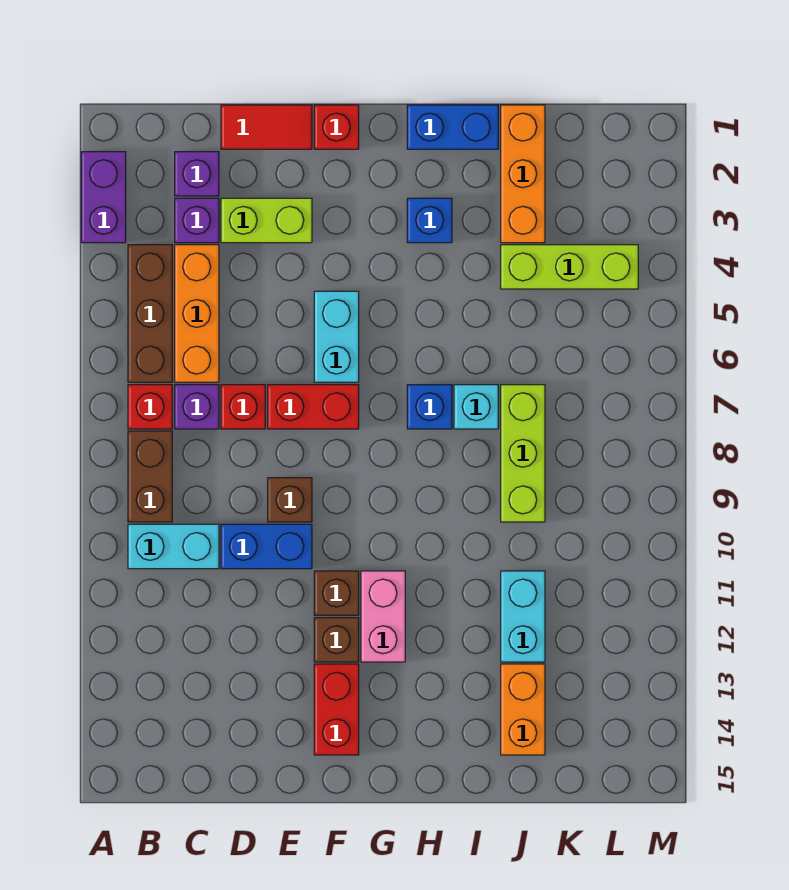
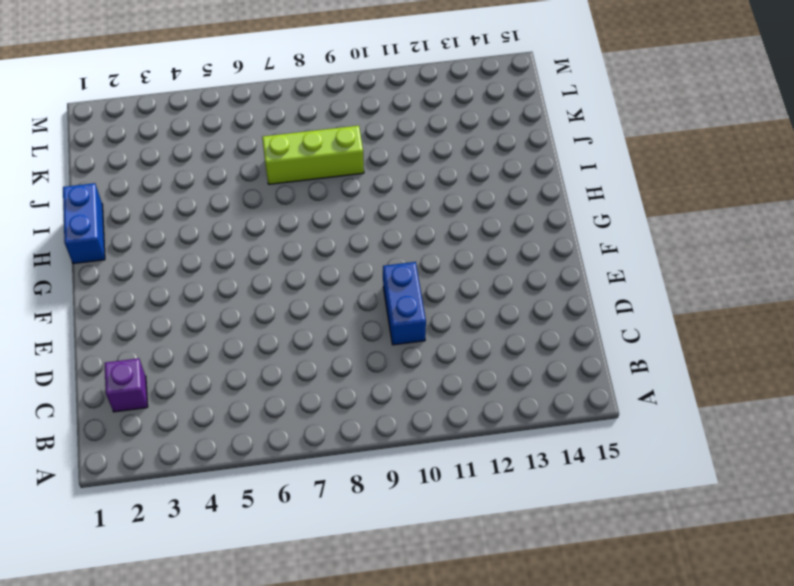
none -> purple 1x2 brick [81,152,126,243]
none -> brown 1x3 brick [128,245,172,382]
none -> red 1x1 brick [128,385,172,429]
none -> brown 1x2 brick [128,431,172,522]

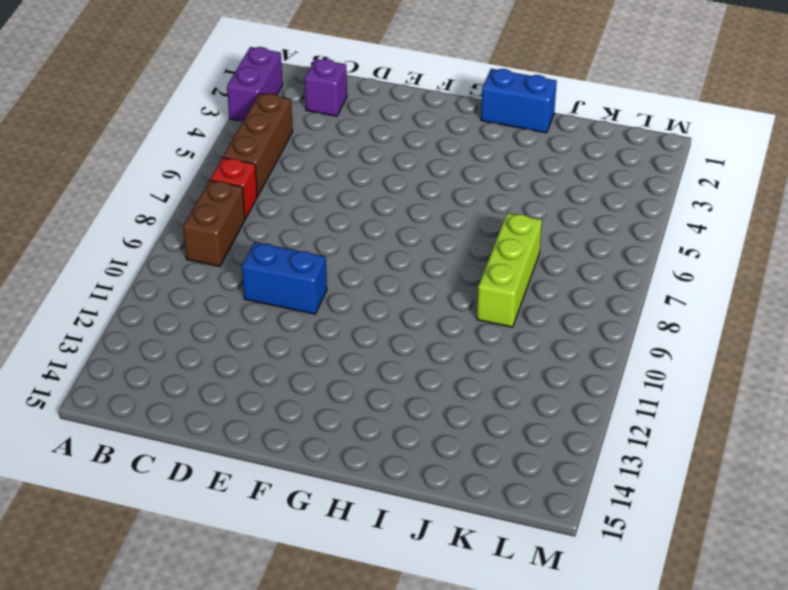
none -> cyan 1x2 brick [128,524,219,569]
none -> purple 1x1 brick [175,198,219,243]
none -> orange 1x3 brick [175,245,219,382]
none -> purple 1x1 brick [175,385,219,429]

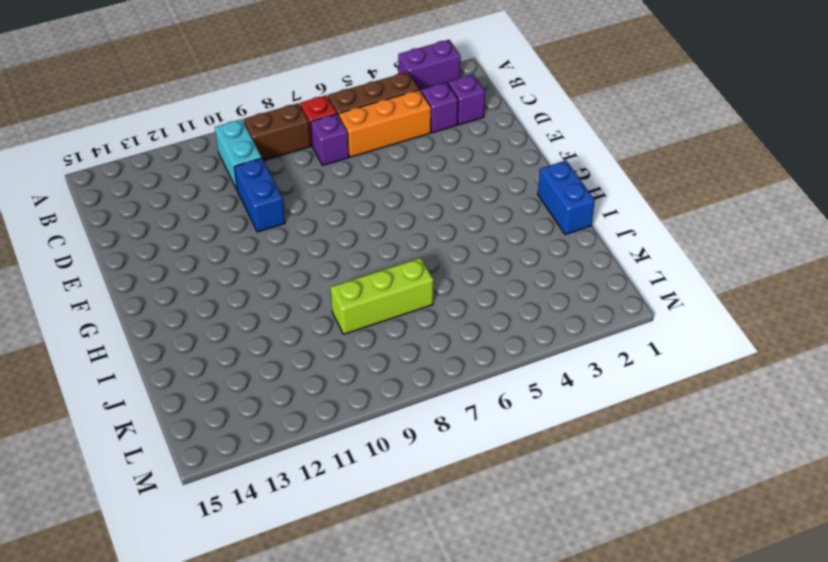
none -> red 1x2 tile [221,105,312,149]
none -> lime 1x2 brick [221,198,312,243]
none -> red 1x1 brick [221,385,265,429]
none -> red 1x2 brick [268,385,359,429]

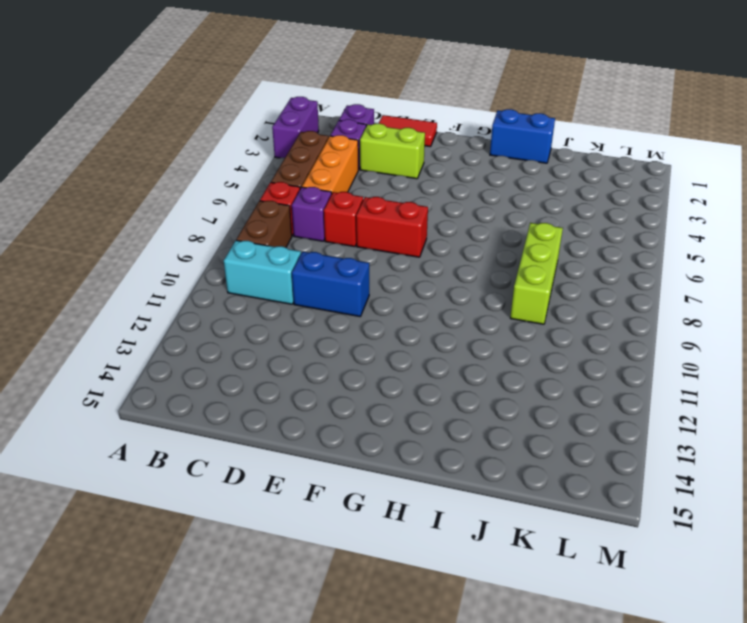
none -> brown 1x1 brick [268,478,312,522]
none -> red 1x1 brick [314,105,359,149]
none -> cyan 1x2 brick [314,291,359,382]
none -> brown 1x1 brick [314,571,359,615]

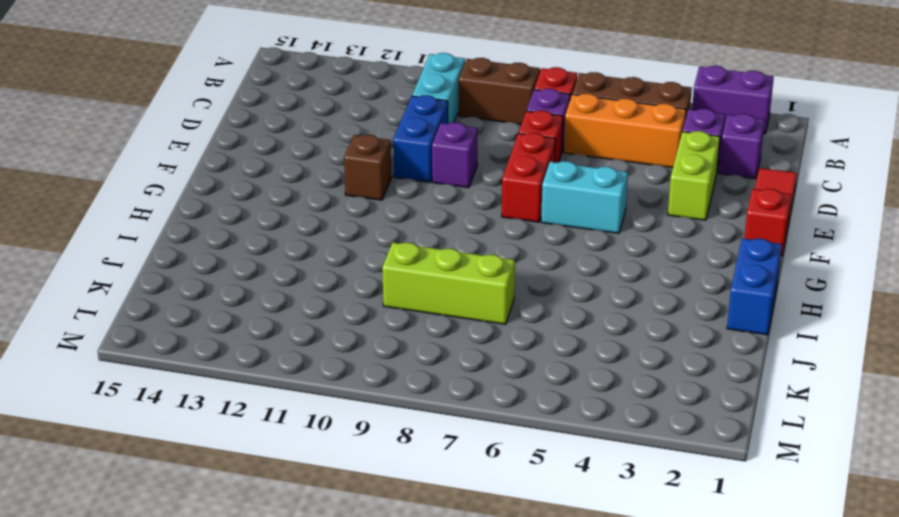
purple 1x1 brick [432,122,478,188] -> brown 1x1 brick [268,478,312,522]
none -> brown 1x1 brick [314,618,359,662]
none -> red 1x2 brick [314,664,359,755]
none -> pink 1x2 brick [361,571,405,662]
none -> blue 1x1 brick [407,198,452,243]

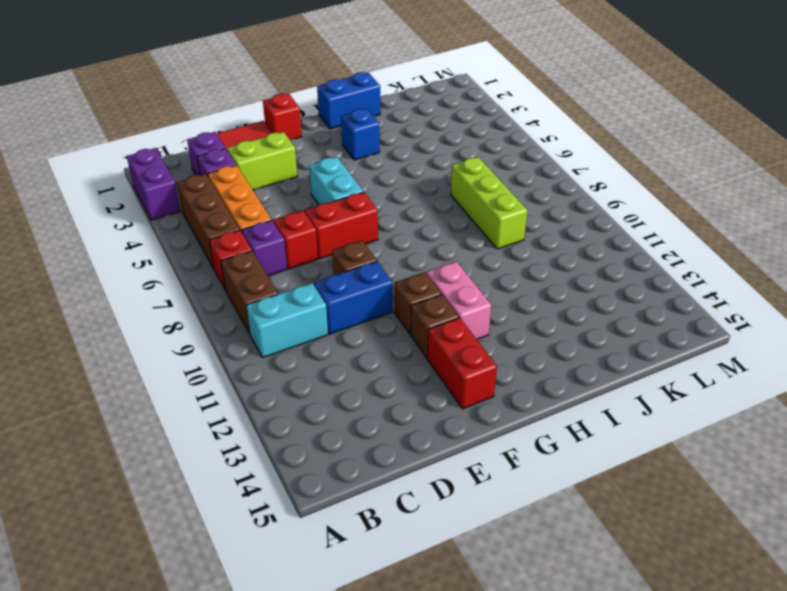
none -> blue 1x1 brick [407,385,452,429]
none -> cyan 1x1 brick [454,385,498,429]
none -> orange 1x3 brick [501,105,545,243]
none -> lime 1x3 brick [501,245,638,289]

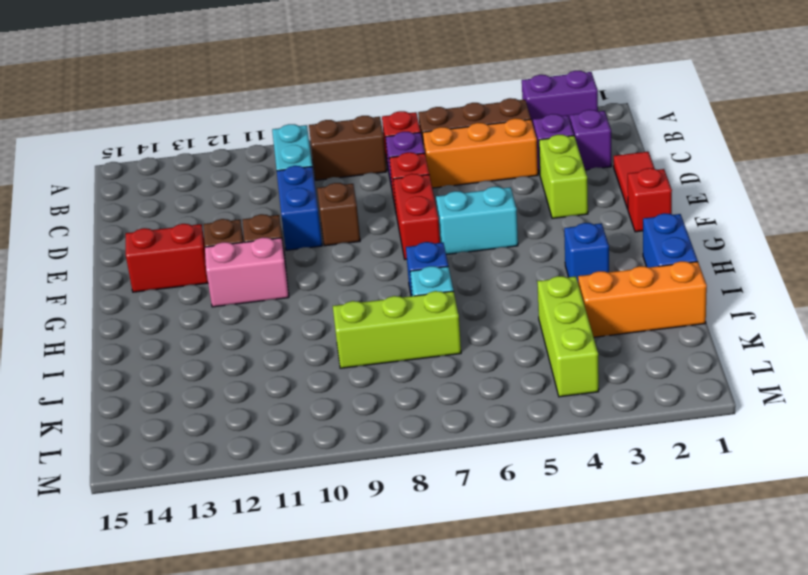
none -> cyan 1x2 brick [501,571,545,662]
none -> orange 1x2 brick [501,664,545,755]

